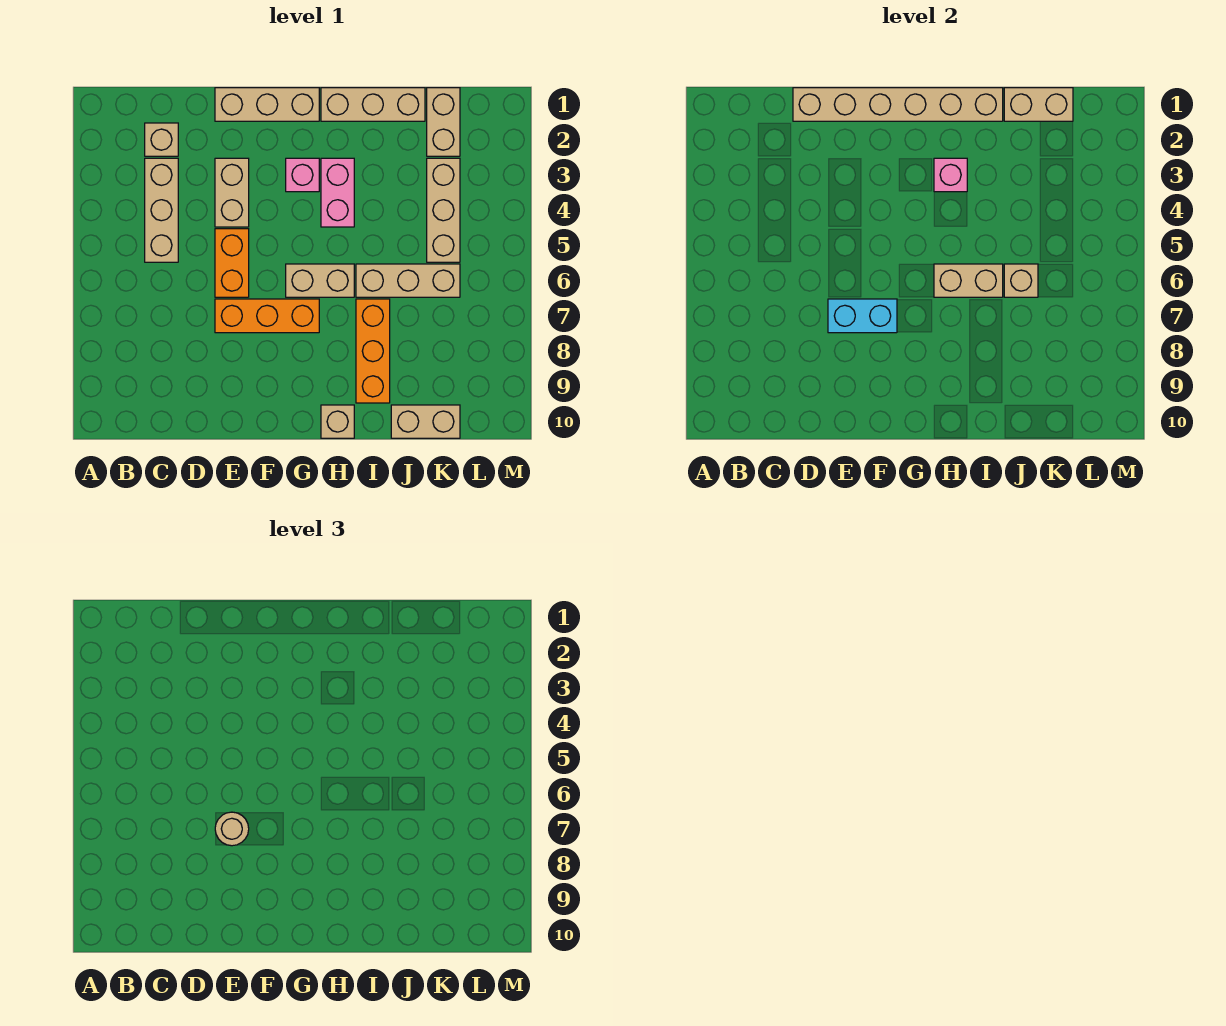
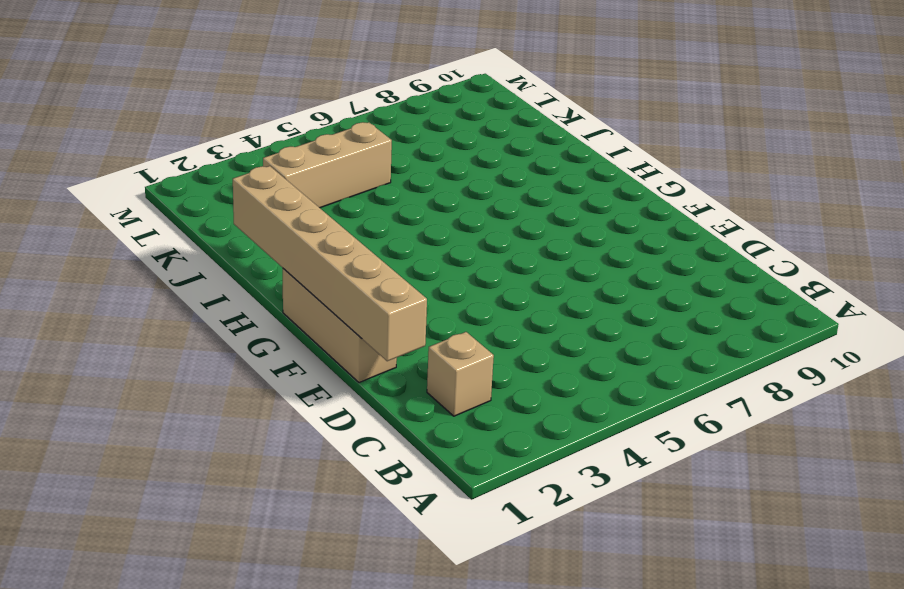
none -> tan 1x3 brick [145,158,178,262]
none -> tan 1x2 brick [215,158,249,227]
none -> orange 1x2 brick [215,229,249,297]

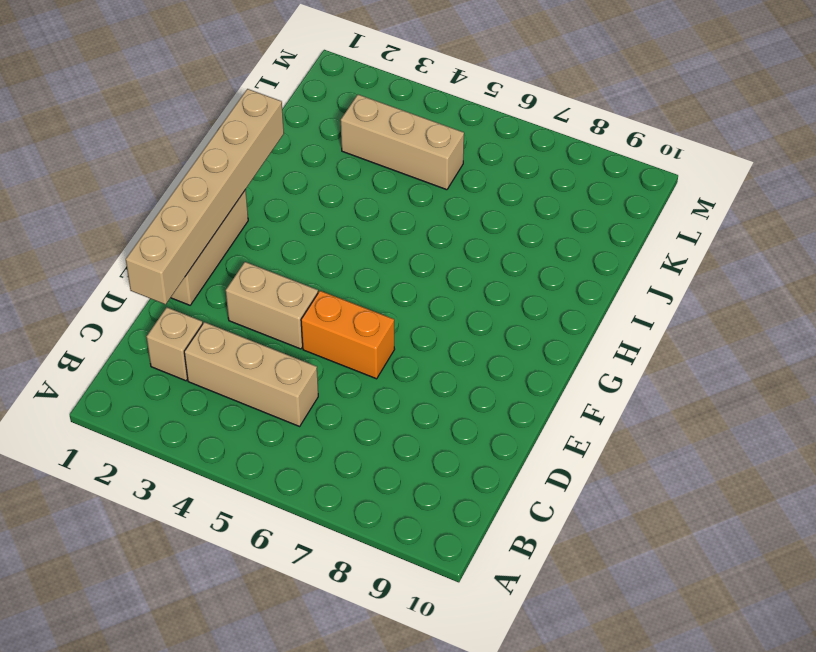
none -> orange 1x3 brick [215,299,319,333]
none -> pink 1x1 brick [286,158,319,192]
none -> tan 1x2 brick [286,264,354,297]

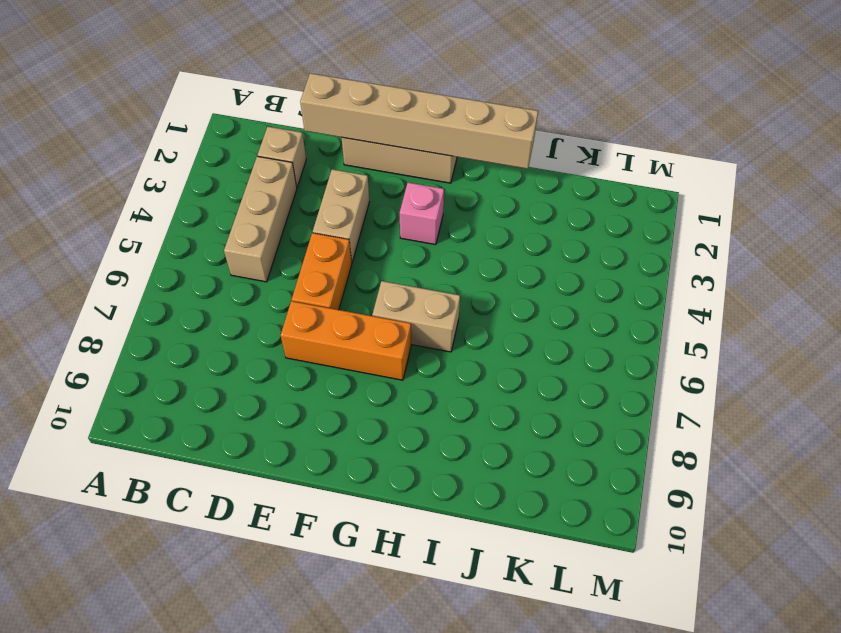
none -> tan 1x3 brick [321,88,425,121]
none -> pink 1x2 brick [321,158,354,227]
none -> tan 1x1 brick [321,405,354,438]

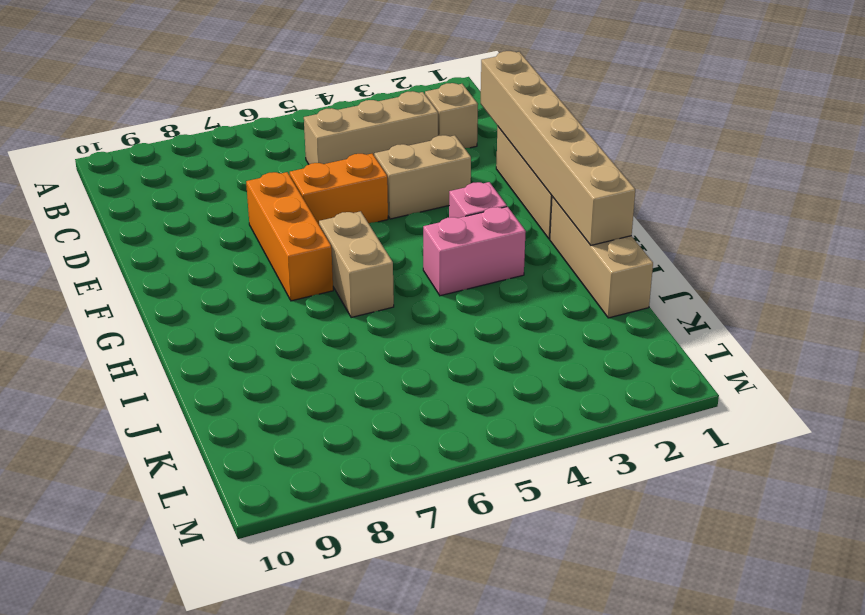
none -> tan 1x1 brick [321,405,354,438]
none -> tan 1x3 brick [356,264,460,297]
none -> orange 1x3 brick [356,299,390,403]

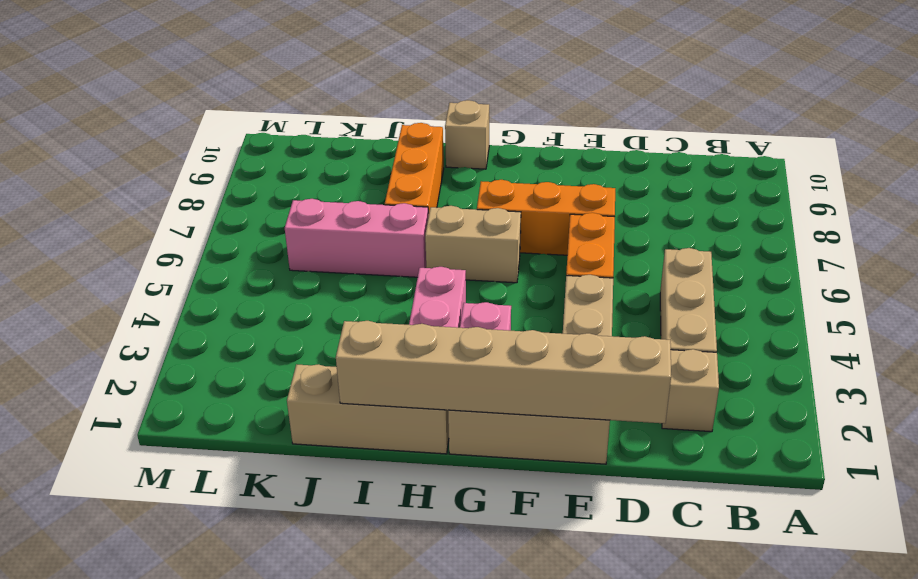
pink 1x3 brick [285,199,428,277] -> tan 1x3 brick [356,264,460,297]
none -> tan 1x2 brick [391,405,460,438]
none -> tan 1x2 brick [427,88,460,156]
none -> tan 1x3 brick [427,158,460,262]

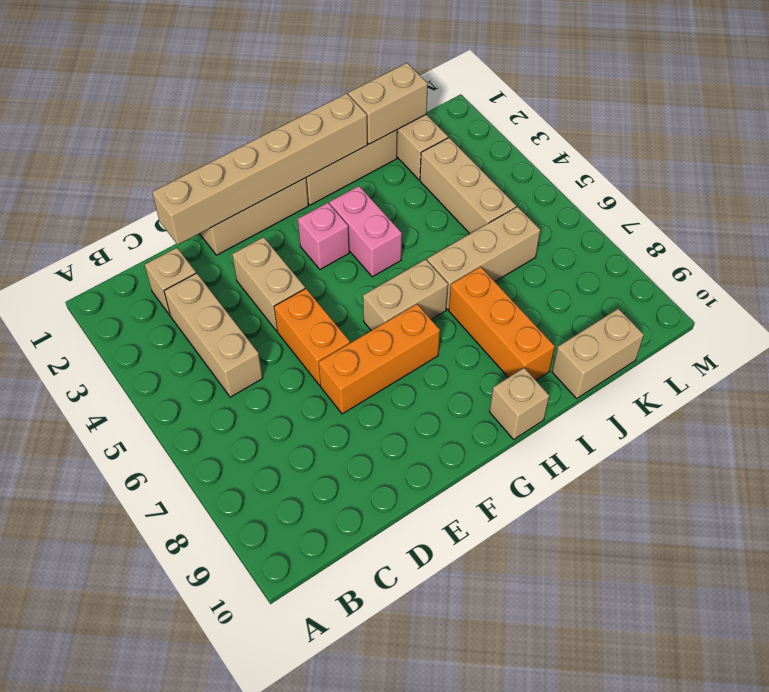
none -> cyan 1x2 brick [828,299,897,333]
none -> pink 1x1 brick [934,158,967,192]
none -> tan 1x2 brick [934,264,1003,297]

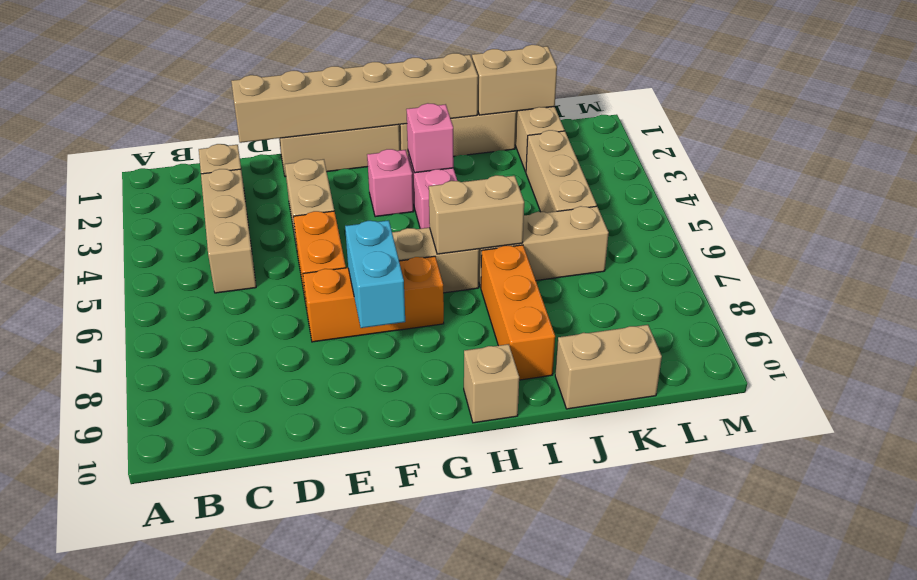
cyan 1x2 brick [345,220,405,328] -> cyan 1x2 brick turned to [828,299,897,333]
none -> tan 1x1 brick [1004,264,1038,297]
none -> tan 1x1 round brick [215,812,249,846]

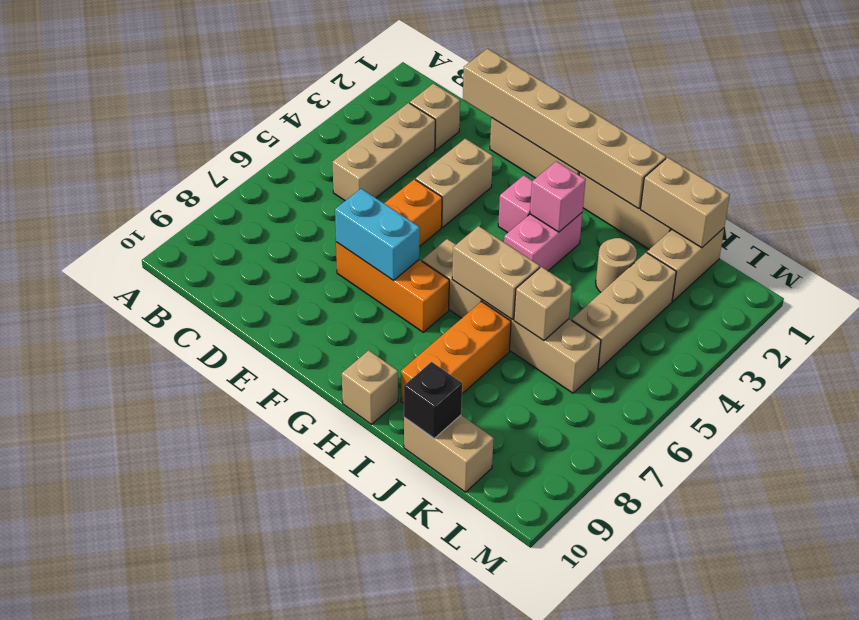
tan 1x1 round brick [596,238,637,292] -> tan 1x1 round brick moved to [215,812,249,846]
black 1x1 brick [404,362,462,438] -> none

